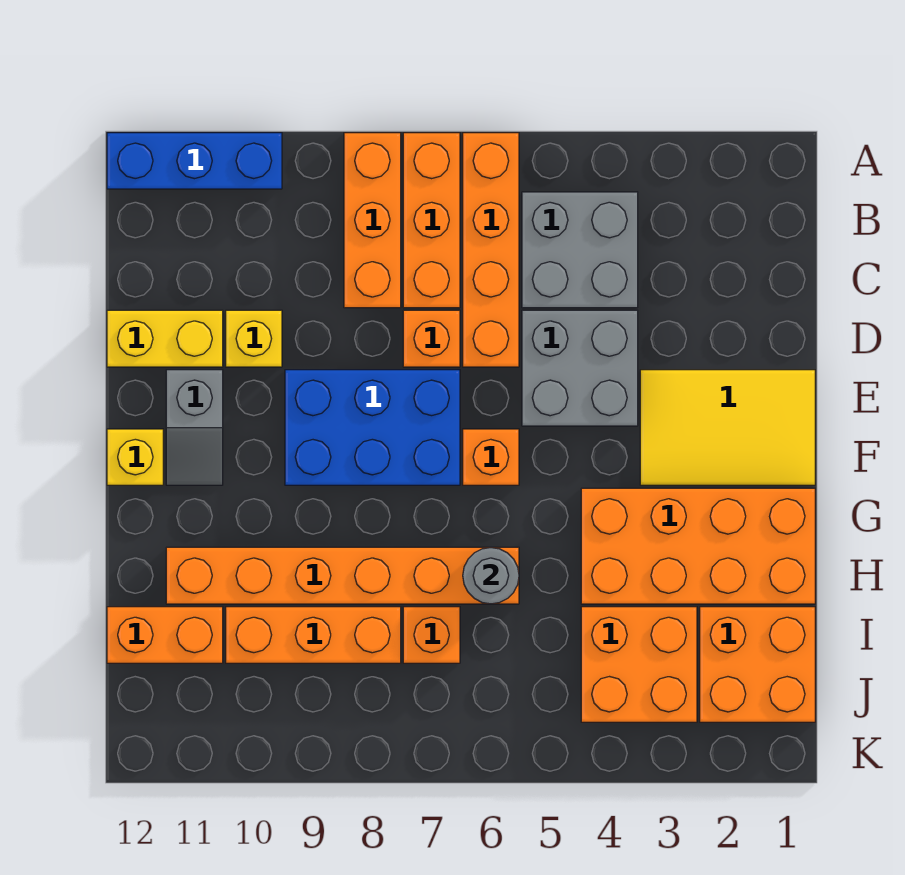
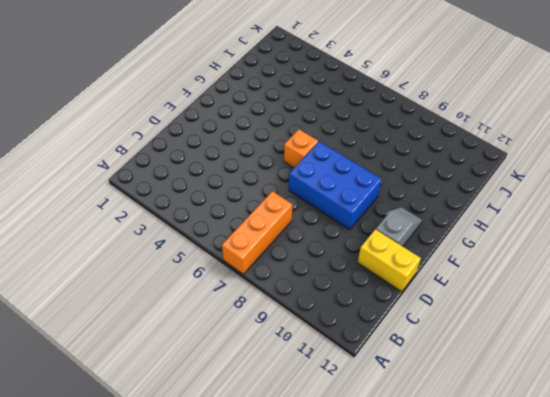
none -> orange 1x4 brick [463,133,519,367]
none -> orange 1x3 brick [344,133,401,308]
none -> blue 1x3 brick [107,133,282,189]

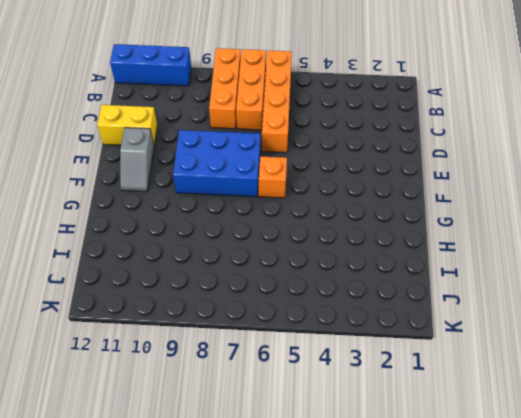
none -> grey 2x2 brick [522,192,638,308]
none -> grey 2x2 brick [522,310,638,426]
none -> orange 1x1 brick [403,310,460,367]

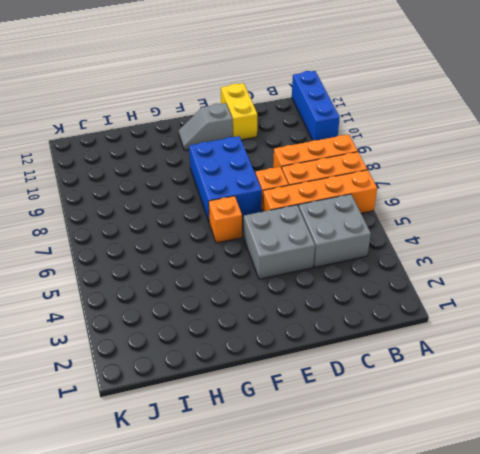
none -> yellow 1x1 brick [226,310,282,367]
none -> yellow 2x3 tile [640,370,815,485]
none -> yellow 1x1 brick [107,429,163,485]

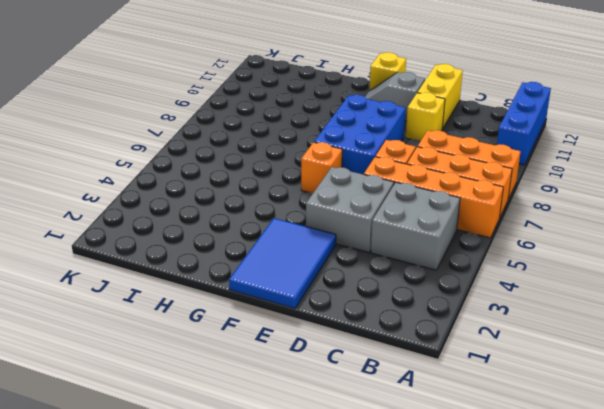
blue 2x3 tile [229,218,336,309] -> yellow 2x3 tile [640,370,815,485]
none -> orange 2x4 brick [581,488,815,604]
none -> orange 1x6 brick [166,547,519,604]
none -> orange 2x2 brick [700,607,815,722]

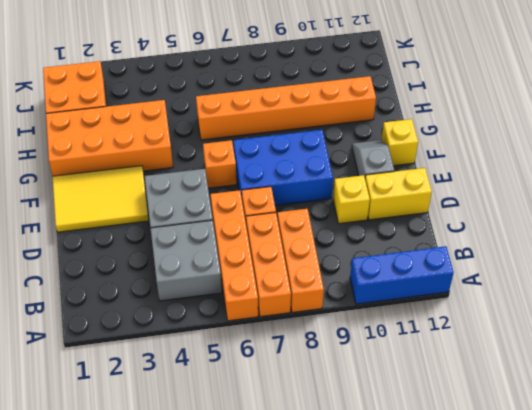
none -> orange 2x2 brick [581,607,697,722]
none -> orange 1x1 brick [403,607,460,663]
none -> orange 1x3 brick [226,607,401,663]

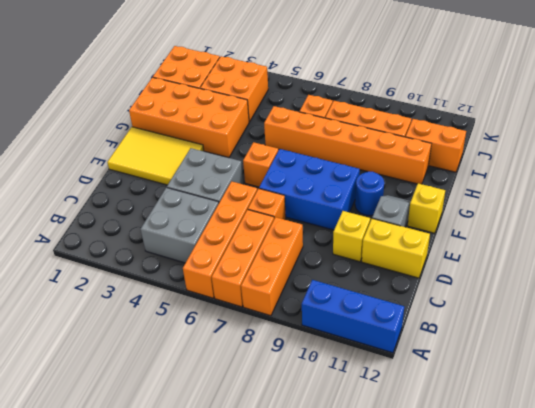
blue 1x1 round brick [355,172,384,215] -> none
none -> grey 1x1 round brick [463,548,519,604]

